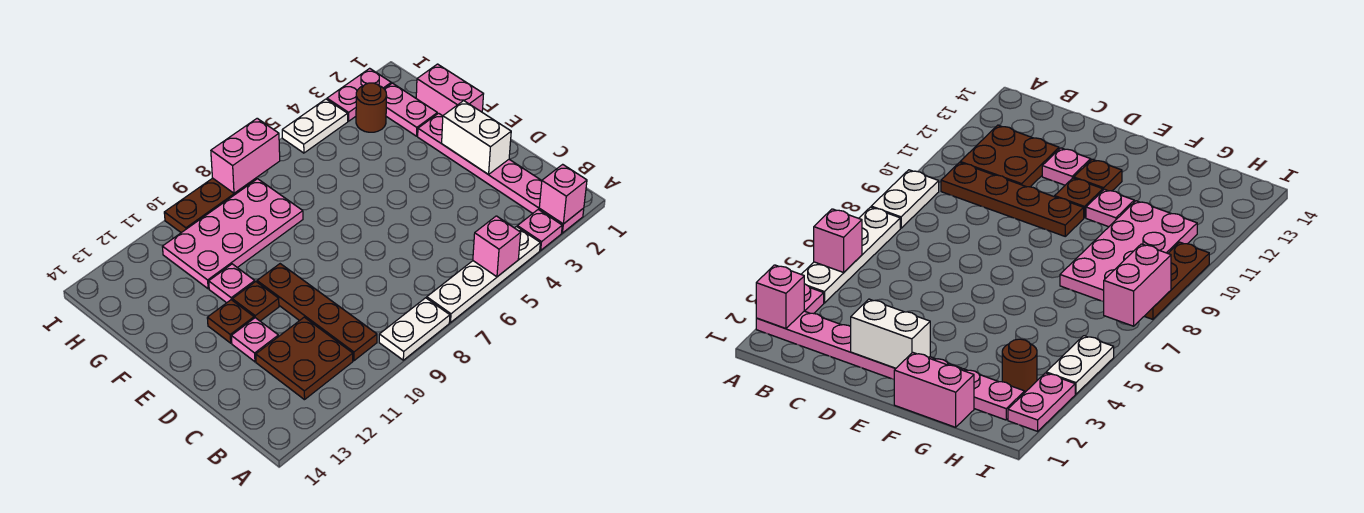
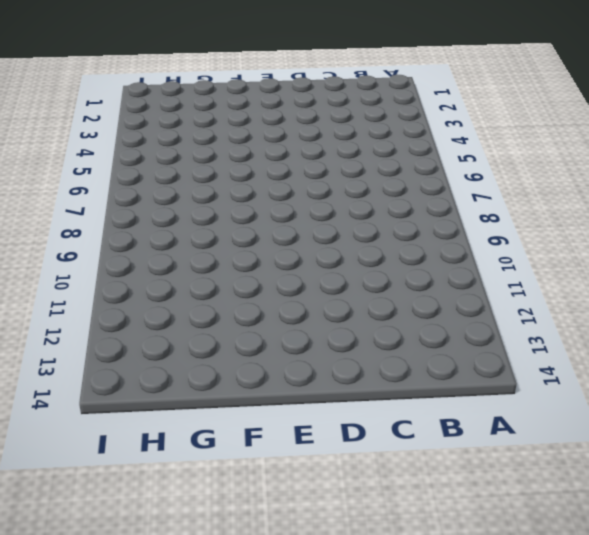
none -> pink 1x6 plate [418,113,584,233]
none -> pink 1x1 plate [517,209,562,250]
none -> white 1x4 plate [427,227,540,322]

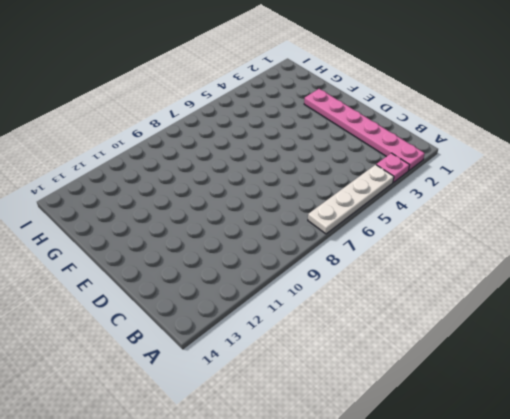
none -> white 1x2 plate [379,298,450,360]
none -> brown 1x4 plate [257,264,377,361]
none -> brown 2x2 plate [256,317,353,400]

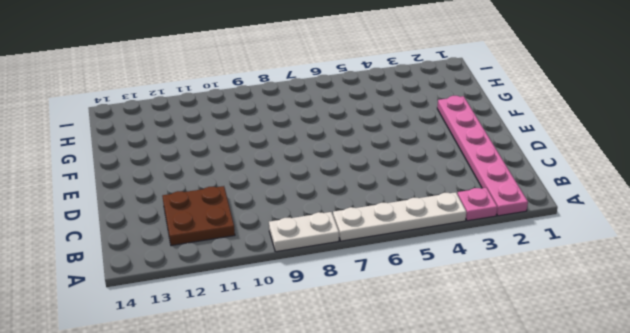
none -> brown 1x4 plate [257,264,377,361]
none -> pink 1x1 plate [231,318,278,362]
none -> brown 1x1 plate [232,282,279,321]

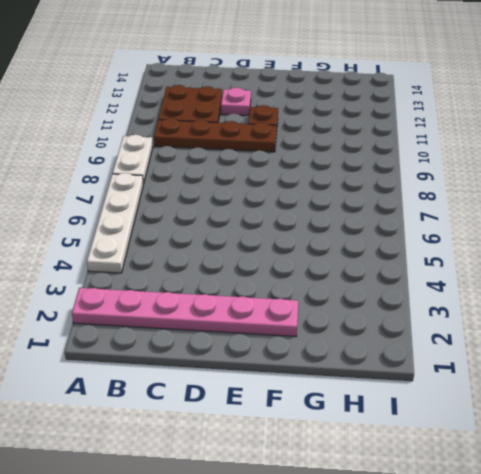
none -> pink 1x1 plate [517,209,562,250]
none -> brown 1x1 plate [207,300,254,343]
none -> pink 1x2 brick [416,64,483,116]

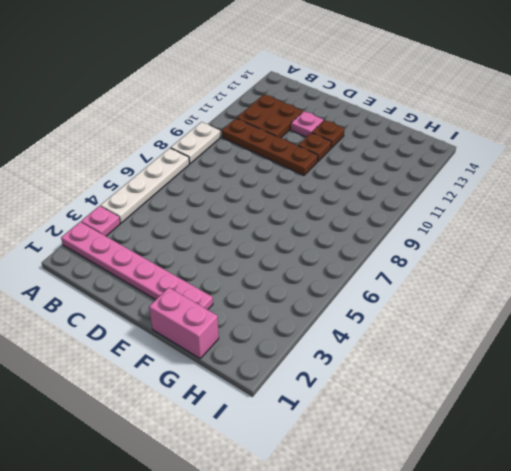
none -> pink 1x1 plate [209,264,255,303]
none -> pink 1x2 plate [385,83,437,136]
none -> pink 2x4 plate [162,179,303,289]

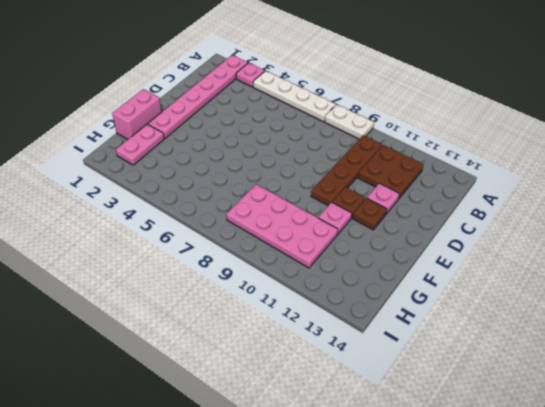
none -> brown 1x1 round brick [356,83,387,132]
none -> pink 1x2 plate [327,68,391,121]
none -> white 1x2 plate [282,99,348,153]

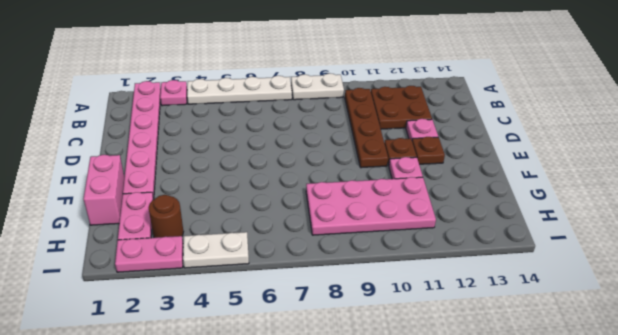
none -> brown 1x3 plate [164,178,257,233]
none -> pink 1x1 brick [539,164,587,224]
none -> pink 1x1 brick [473,216,521,277]

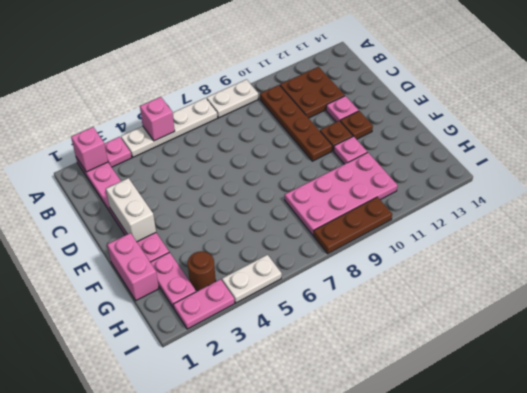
none -> pink 1x2 brick [211,118,280,193]

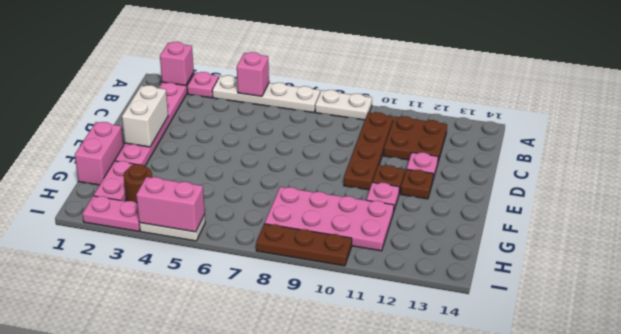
pink 1x2 brick [136,177,205,232] -> pink 1x2 brick moved to [211,118,280,193]

